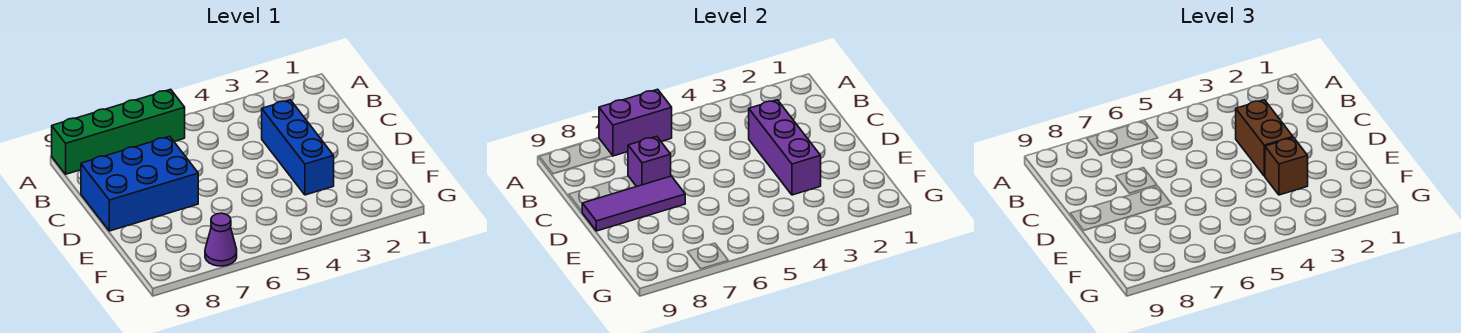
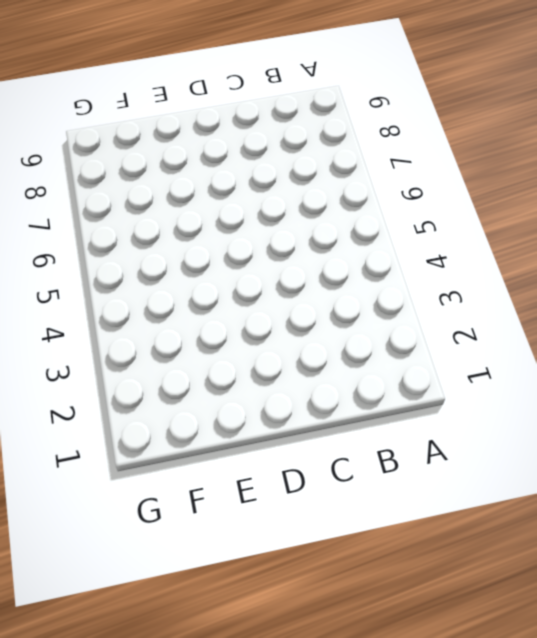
none -> green 1x4 brick [52,89,185,174]
none -> blue 1x3 brick [262,100,334,195]

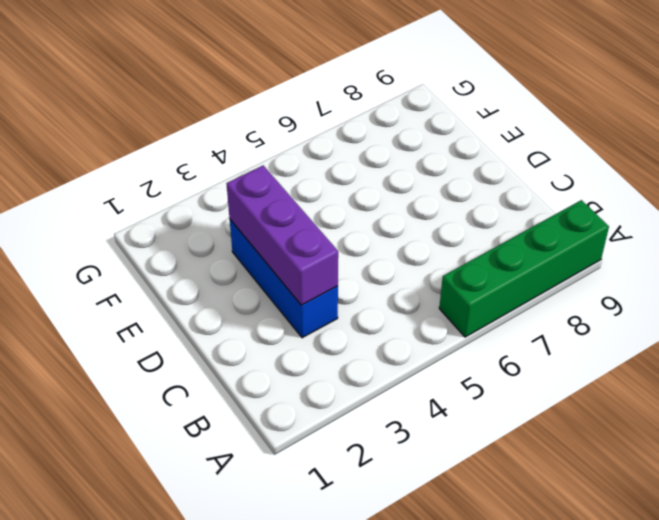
none -> blue 2x3 brick [81,136,198,231]
none -> purple 1x1 cone [205,213,237,266]

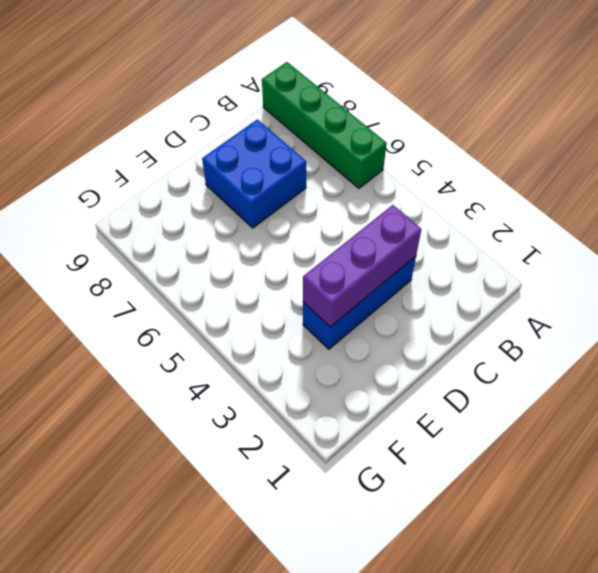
blue 2x2 brick [202,119,306,228] -> blue 2x3 brick [81,136,198,231]
none -> purple 1x1 cone [205,213,237,266]
none -> purple 1x2 brick [599,89,672,156]

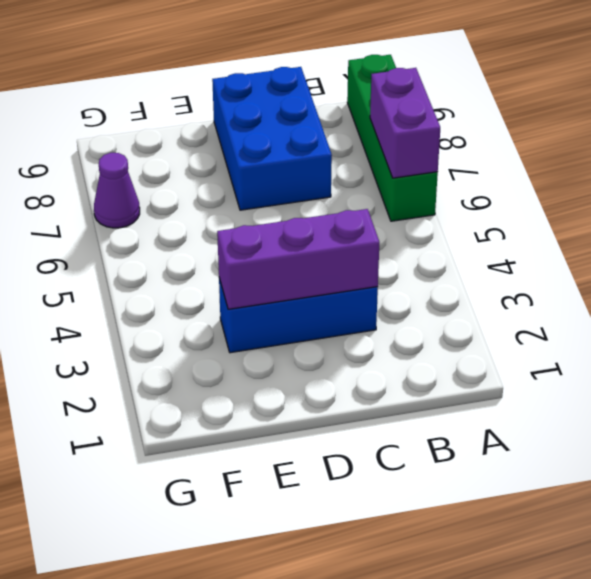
none -> purple 1x1 brick [628,136,671,187]
none -> purple 1x3 tile [582,176,685,231]

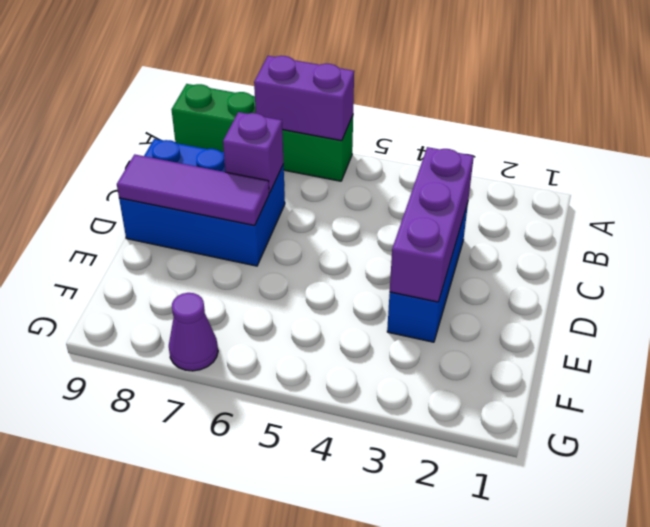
none -> brown 1x2 brick [1236,100,1293,176]
none -> brown 1x1 brick [1265,138,1308,195]

